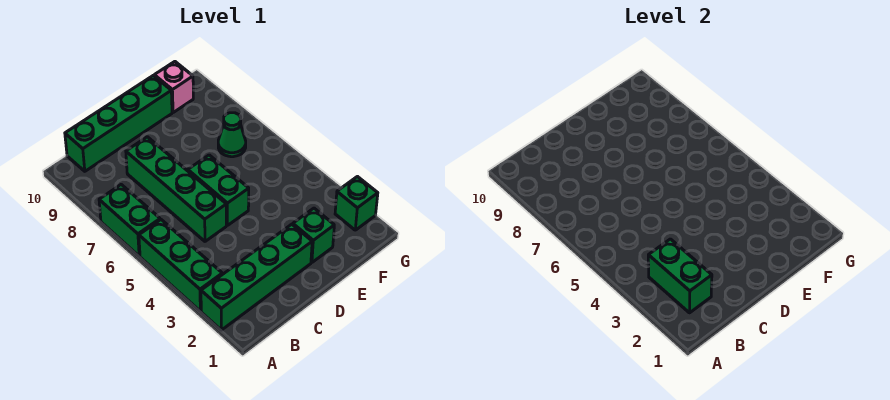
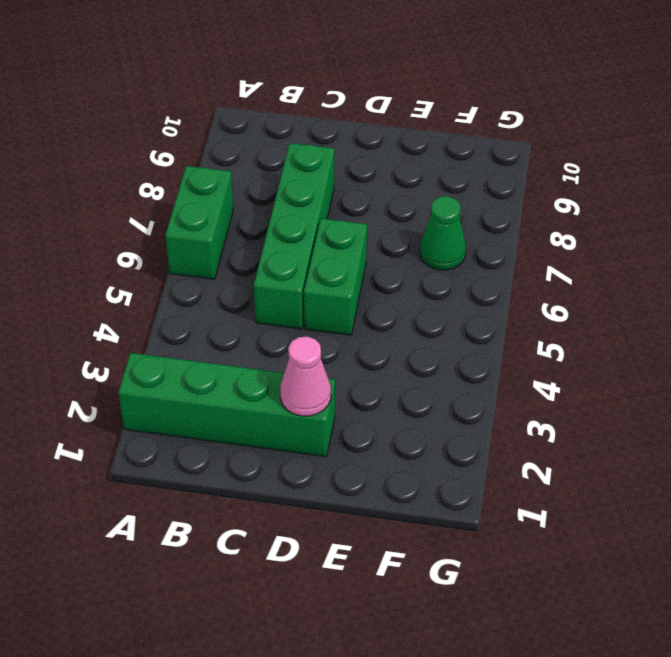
pink 1x1 cone [280,336,331,416] -> none
none -> green 1x3 brick [139,220,222,311]
none -> green 1x4 brick [65,76,172,171]

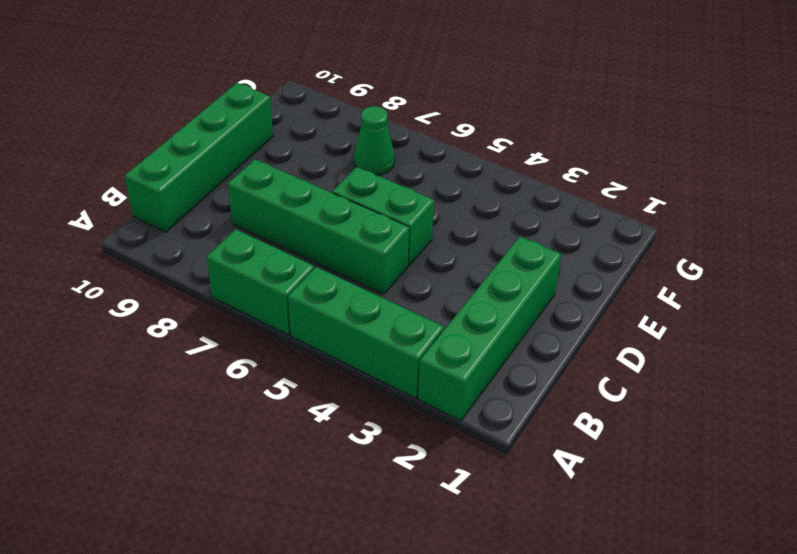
none -> green 1x1 brick [293,208,334,262]
none -> pink 1x1 brick [154,62,193,113]

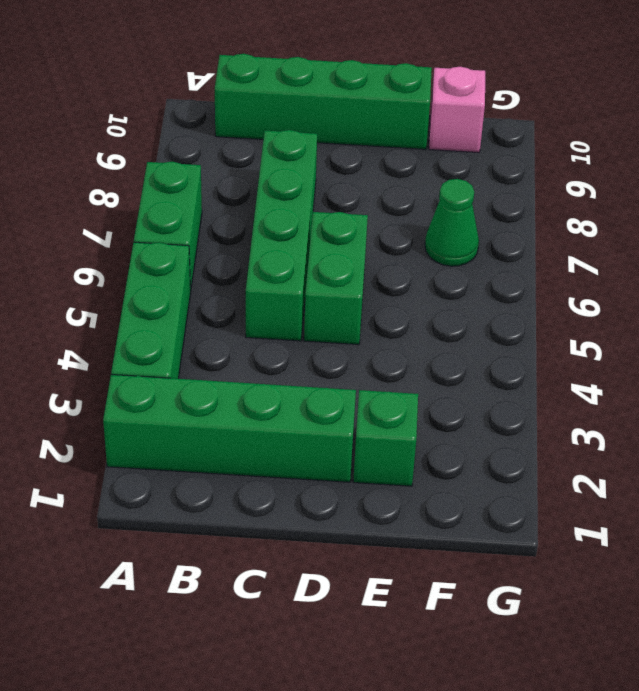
none -> green 1x1 brick [335,177,378,230]
none -> green 1x2 brick [648,239,712,313]

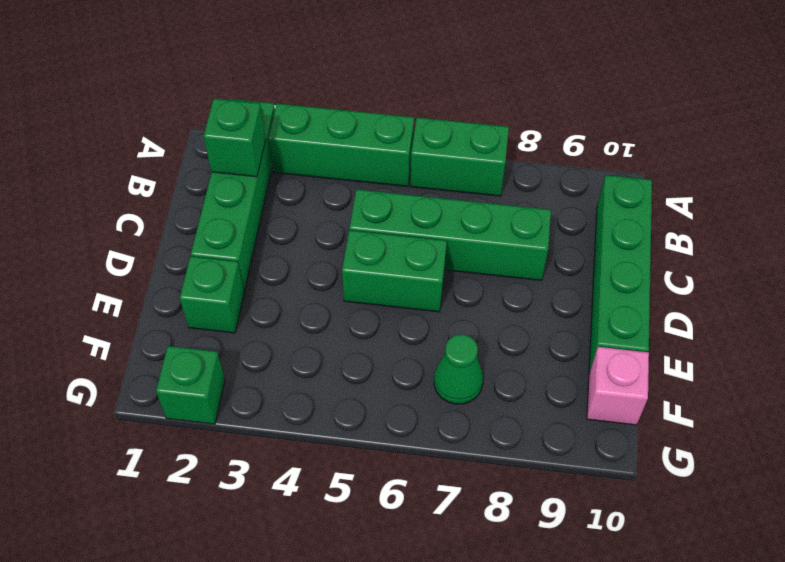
green 1x1 brick [204,99,266,177] -> green 1x2 brick [648,239,712,313]

